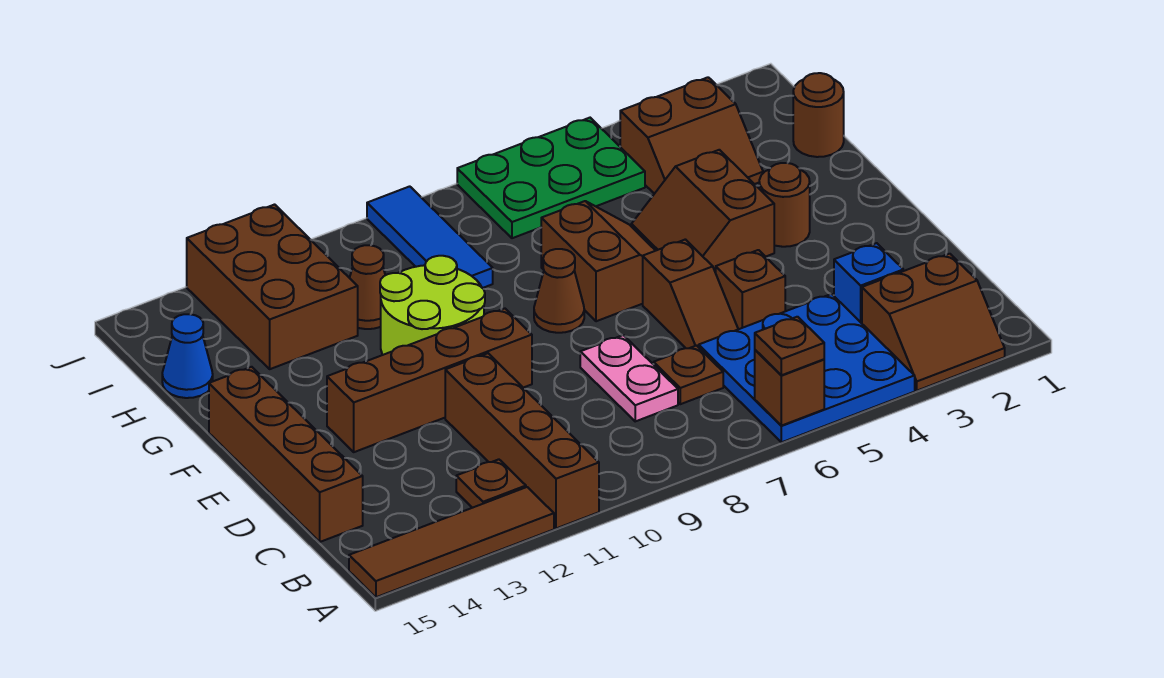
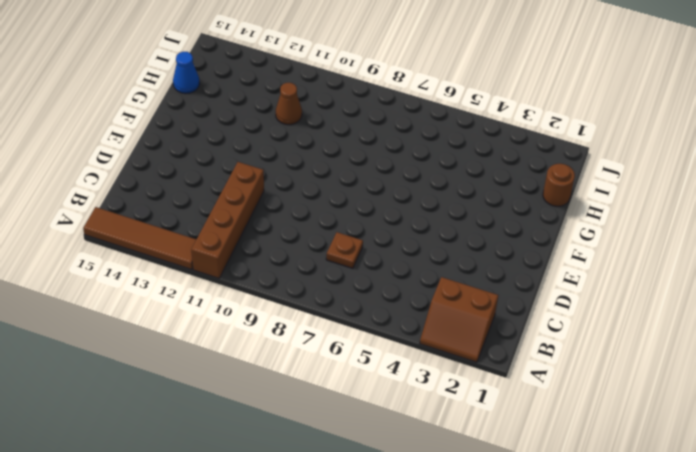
none -> blue 3x3 plate [699,294,915,442]
none -> brown 1x1 plate [456,459,526,508]
none -> blue 1x1 brick [834,243,903,323]

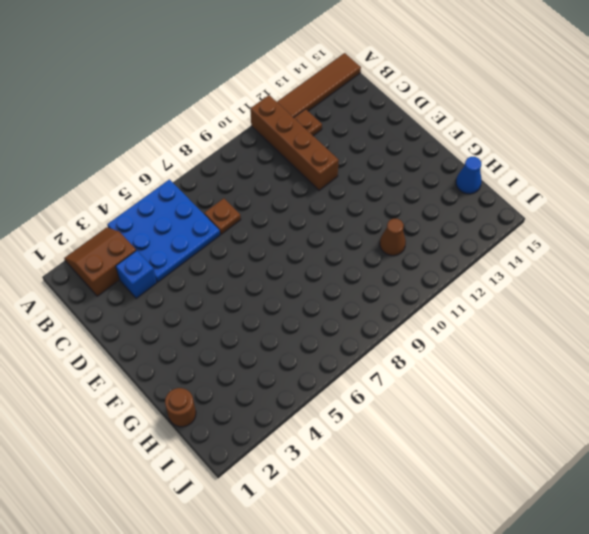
none -> pink 1x2 plate [580,335,678,421]
none -> brown 1x4 brick [209,367,363,542]
none -> brown 1x1 brick [716,250,785,329]

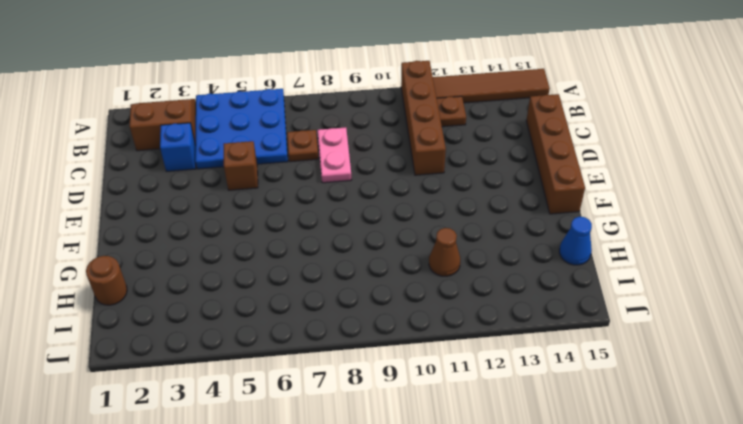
none -> brown 1x2 slope [643,239,738,348]
none -> brown 1x4 brick [327,309,532,452]
none -> brown 1x1 round brick [759,163,810,247]

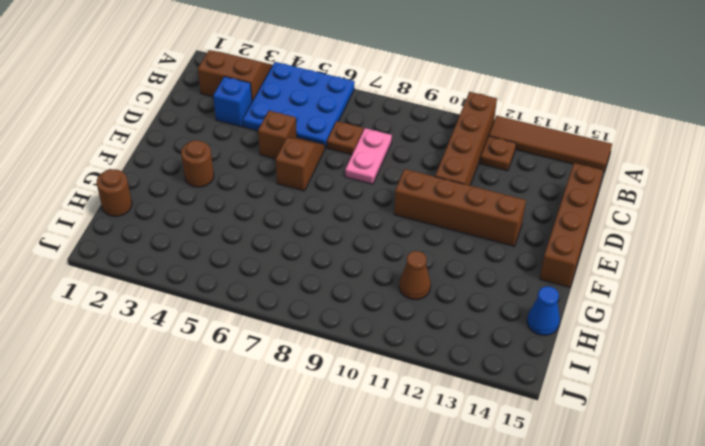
none -> brown 2x2 slope [631,150,774,273]
none -> brown 2x2 slope [541,201,656,321]
none -> brown 1x1 cone [534,249,584,333]

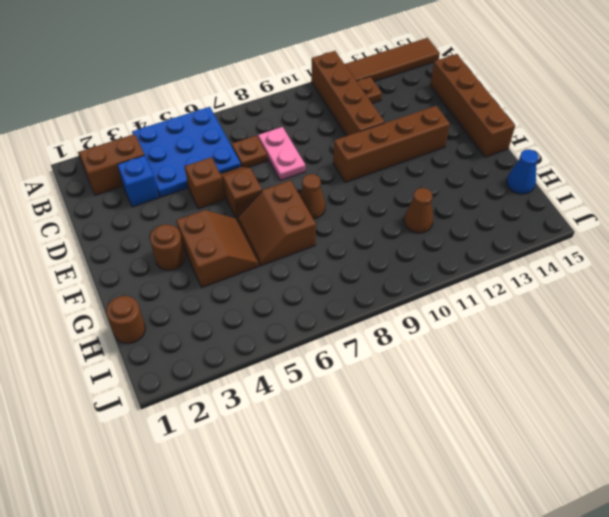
none -> lime 2x2 round brick [380,256,485,355]
none -> brown 2x2 slope [620,77,763,194]
none -> blue 1x3 tile [367,186,493,288]

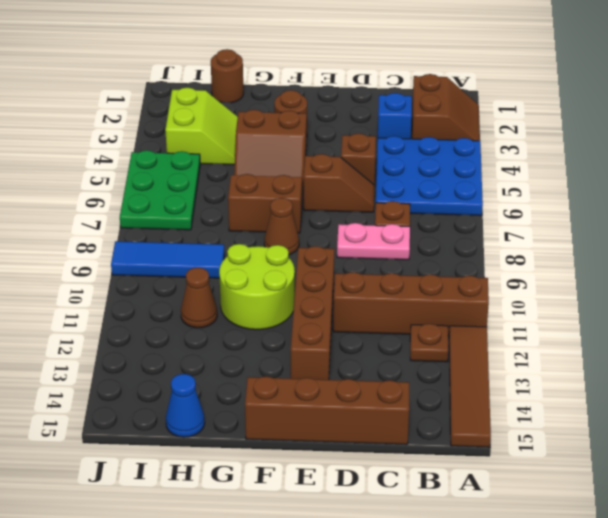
lime 2x2 slope [165,88,238,165] -> brown 2x2 slope [620,77,763,194]
none -> brown 2x3 brick [187,205,358,369]
none -> brown 1x1 brick [755,350,824,426]
none -> brown 1x1 plate [755,317,824,375]

